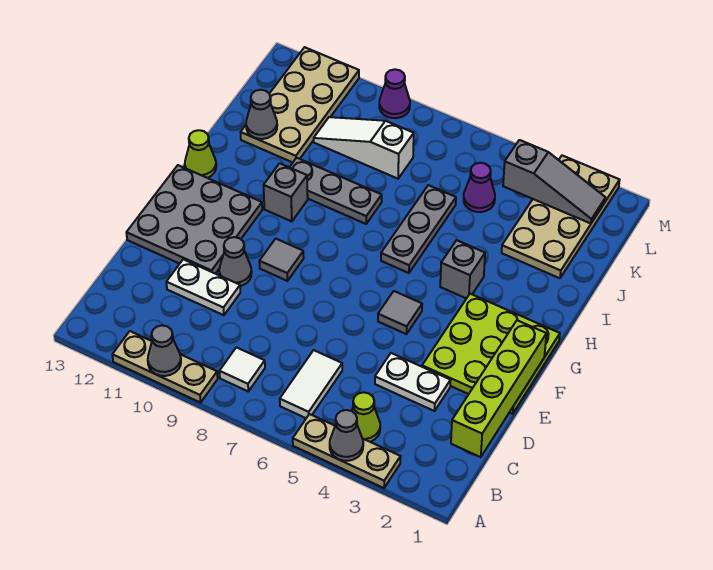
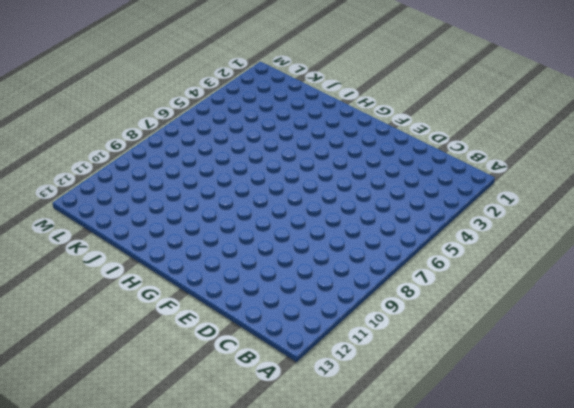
none -> tan 1x3 plate [293,414,401,488]
none -> tan 1x3 plate [112,331,218,403]
none -> lime 1x1 cone [352,392,380,442]

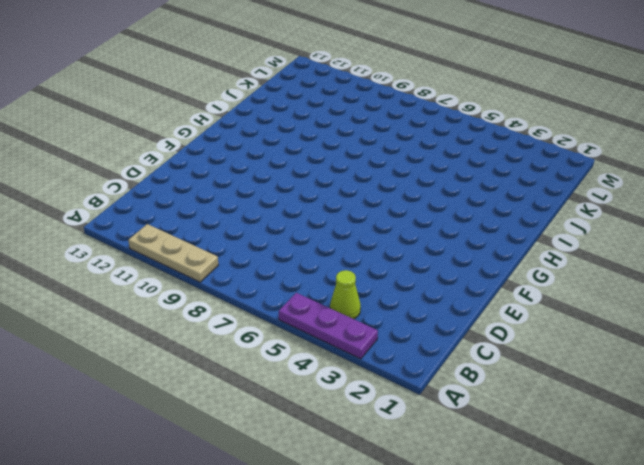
purple 1x3 plate [279,293,378,359] -> tan 1x3 plate [293,414,401,488]
none -> white 1x2 tile [280,350,342,418]
none -> white 1x1 tile [219,347,265,391]
none -> white 1x2 plate [375,353,451,411]

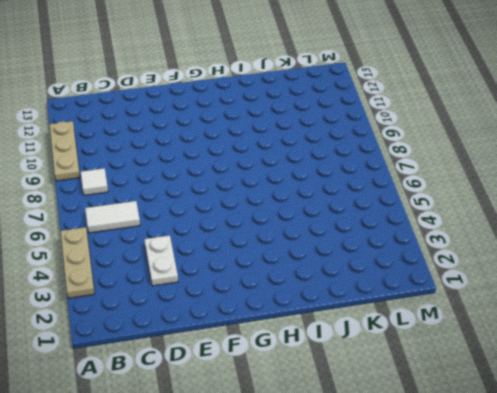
none -> lime 1x1 cone [352,392,380,442]
none -> white 1x2 plate [166,259,240,315]
none -> lime 3x3 plate [422,294,560,414]

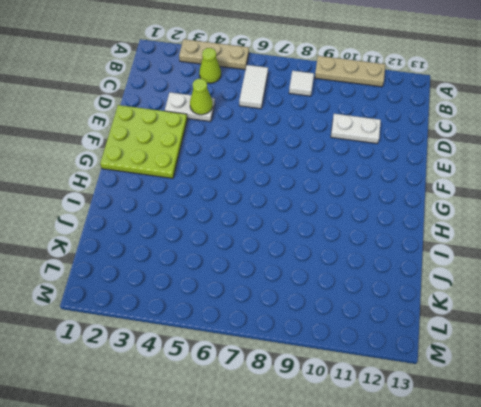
lime 1x1 cone [190,79,213,115] -> lime 1x1 cone moved to [185,130,216,178]
none -> grey 1x1 cone [219,237,252,286]
none -> grey 3x3 plate [126,165,262,274]
none -> grey 1x1 tile [378,291,422,334]

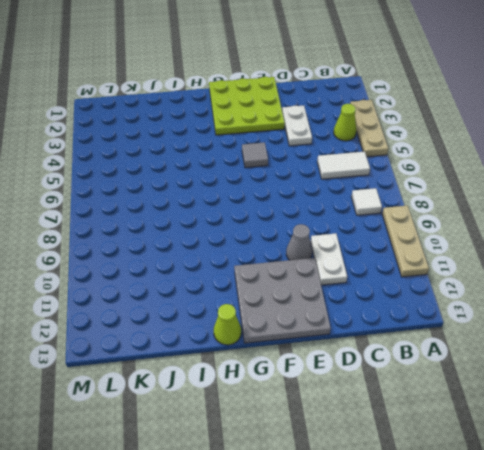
none -> grey 1x1 tile [259,239,304,281]
none -> grey 1x1 brick [440,240,485,298]
none -> grey 1x3 plate [381,185,456,273]

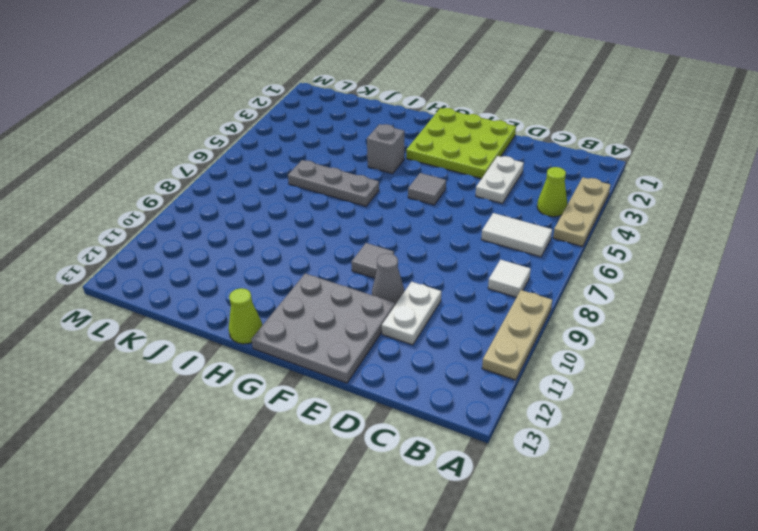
none -> grey 1x1 brick [264,163,308,221]
none -> grey 1x3 plate [289,158,382,224]
none -> tan 2x4 plate [502,155,620,278]

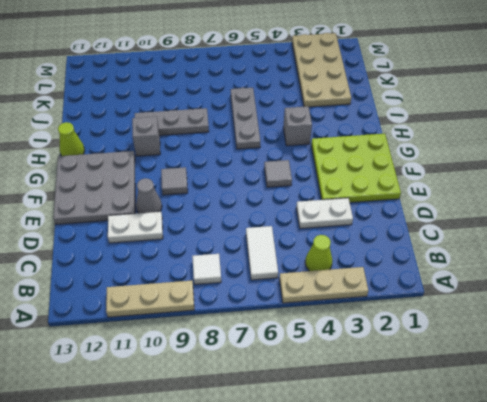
none -> tan 2x4 plate [240,47,359,162]
none -> purple 1x1 cone [464,163,495,212]
none -> white 1x3 slope [314,117,414,179]

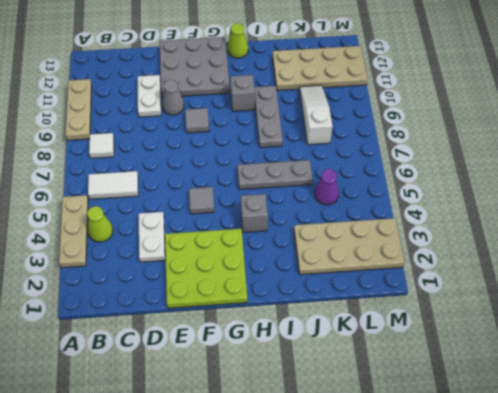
none -> purple 1x1 cone [379,69,410,118]
none -> grey 1x1 cone [330,410,363,461]
none -> grey 1x1 cone [148,325,181,376]

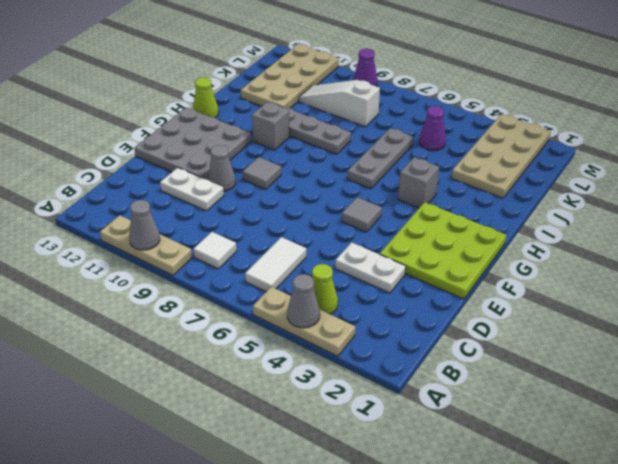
none -> lime 1x4 brick [451,320,546,457]
none -> grey 1x1 cone [246,90,277,139]
none -> grey 1x3 slope [503,140,605,224]

